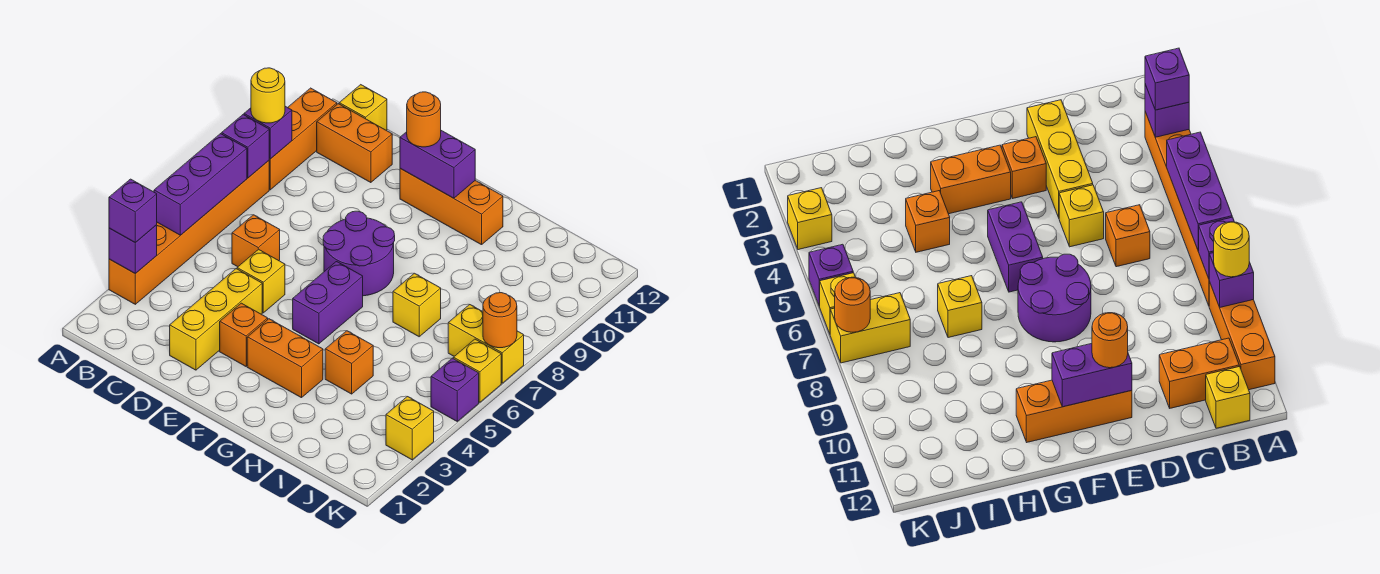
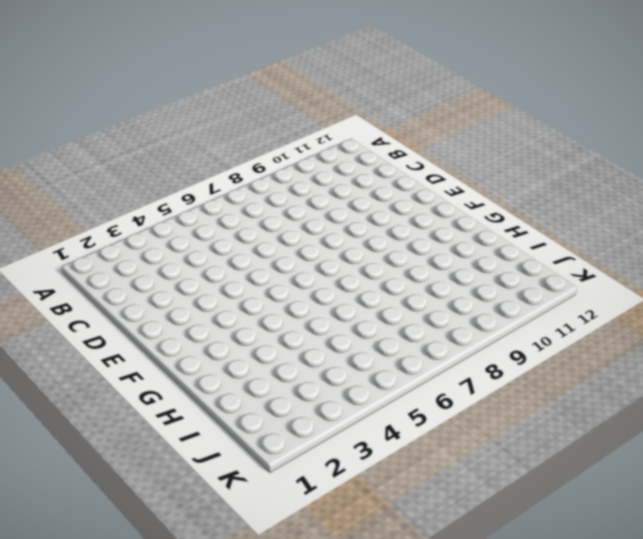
none -> orange 1x6 brick [109,161,269,304]
none -> orange 1x3 brick [269,88,337,190]
none -> orange 1x2 brick [317,104,392,183]

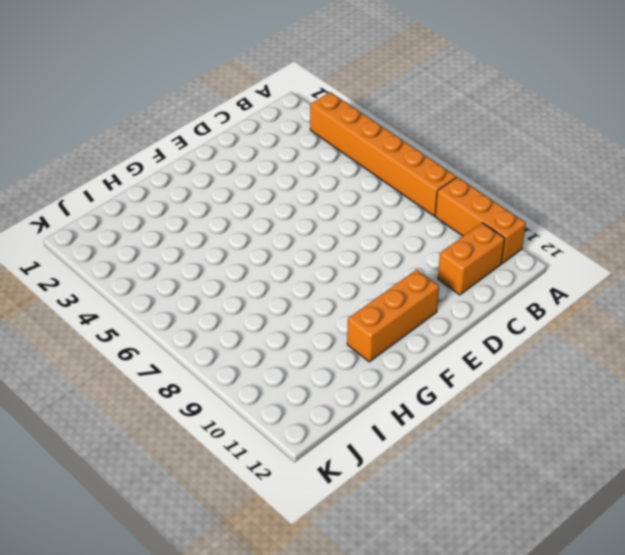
none -> yellow 1x1 brick [339,85,387,130]
none -> orange 1x1 brick [232,215,280,267]
none -> yellow 1x3 brick [170,269,262,370]

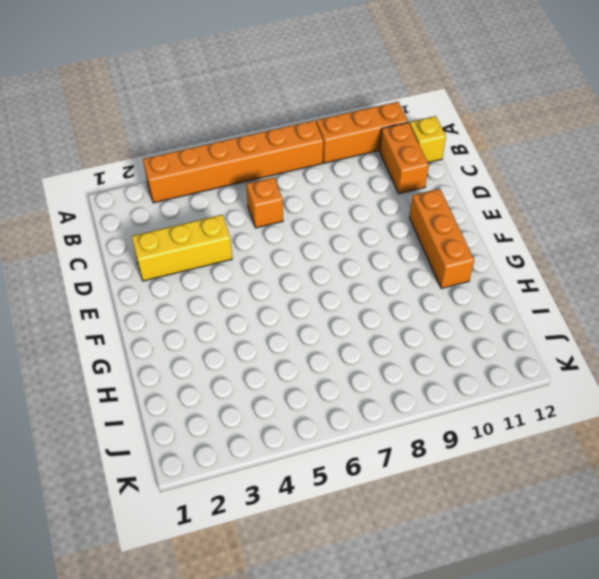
none -> yellow 1x1 brick [237,249,285,313]
none -> orange 1x1 brick [220,303,268,366]
none -> purple 2x2 round brick [323,211,395,296]

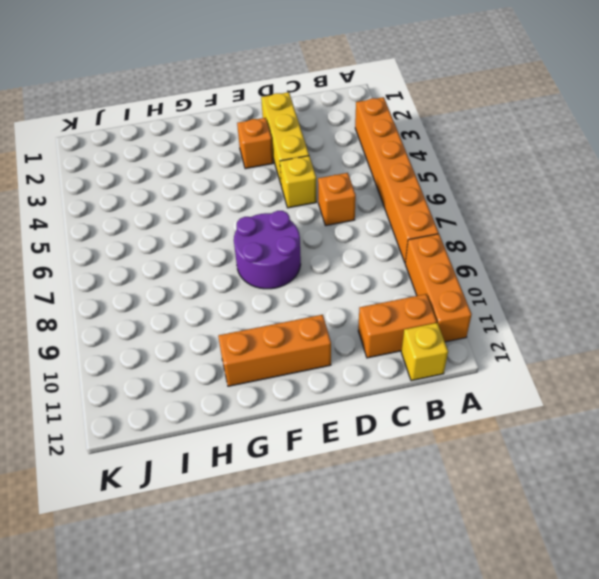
none -> orange 1x2 brick [247,319,323,398]
none -> purple 1x2 brick [293,262,363,344]
none -> orange 1x1 brick [325,331,373,394]

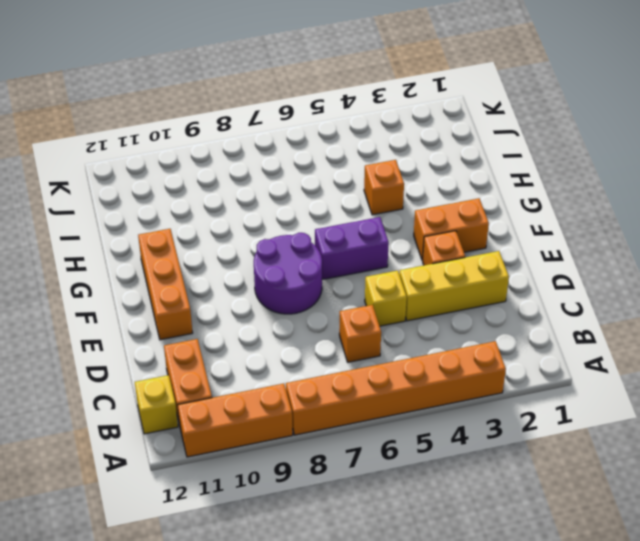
orange 1x2 brick [414,198,489,260] -> orange 1x2 brick turned to [247,319,323,398]
none -> yellow 1x1 brick [393,273,441,337]
none -> yellow 1x2 brick [448,305,524,383]
none -> yellow 1x1 brick [386,397,434,460]

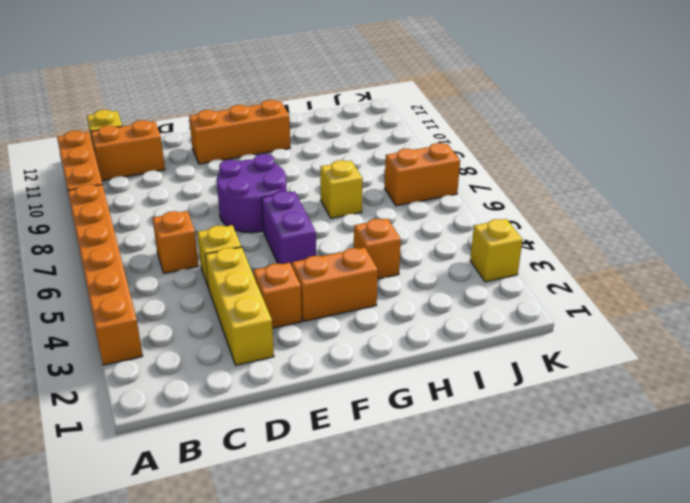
orange 1x2 brick [385,143,460,206] -> yellow 1x2 brick [448,305,524,383]
none -> purple 1x1 brick [431,358,479,421]
none -> yellow 1x1 brick [453,339,501,402]
none -> purple 1x1 brick [109,225,157,274]

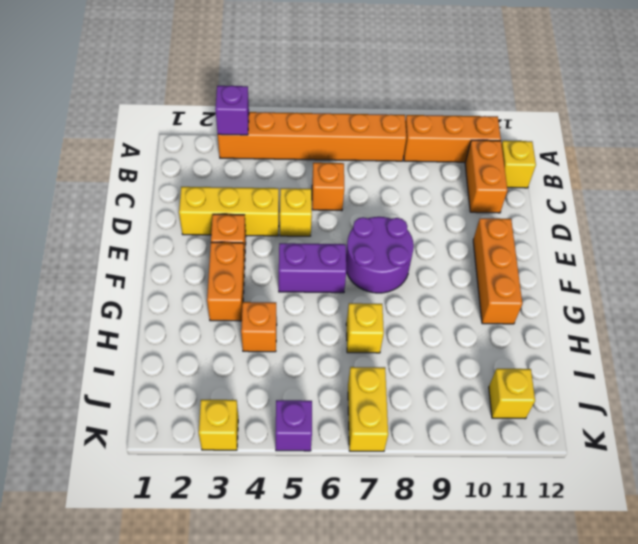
yellow 1x1 brick [489,369,535,419] -> yellow 1x1 brick moved to [453,339,501,402]
none -> purple 1x3 brick [154,134,247,235]
none -> purple 1x1 brick [222,115,269,178]
none -> purple 1x1 brick [244,106,292,159]

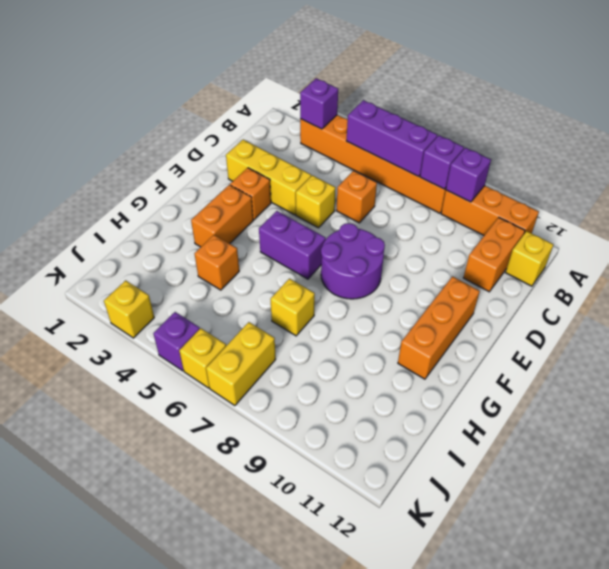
none -> purple 1x2 brick [400,131,475,198]
none -> orange 1x1 round brick [483,293,517,348]
none -> purple 1x1 brick [109,179,157,243]

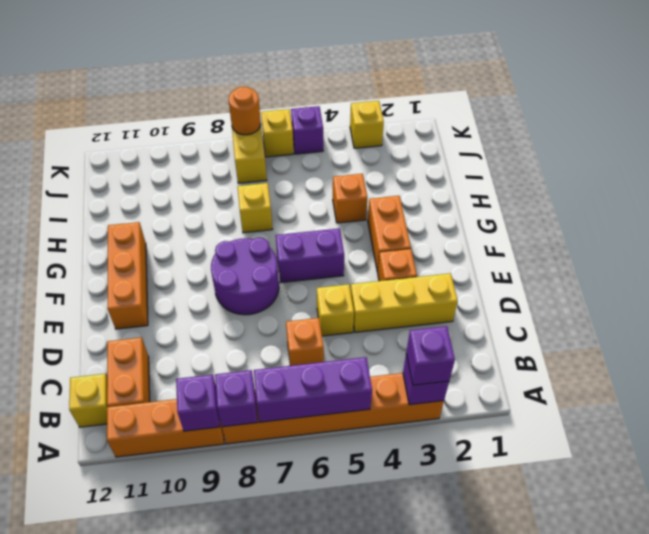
none -> purple 1x2 brick [400,131,475,198]
none -> yellow 1x1 round brick [251,68,285,123]
none -> orange 1x1 round brick [407,92,441,147]

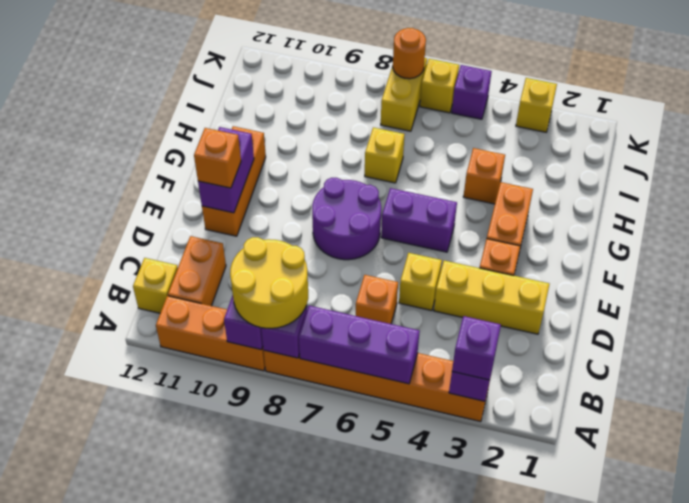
yellow 2x2 round brick [230,237,308,328] -> yellow 1x1 round brick [251,68,285,123]
orange 1x1 brick [194,128,241,188] -> orange 1x1 round brick [407,92,441,147]

